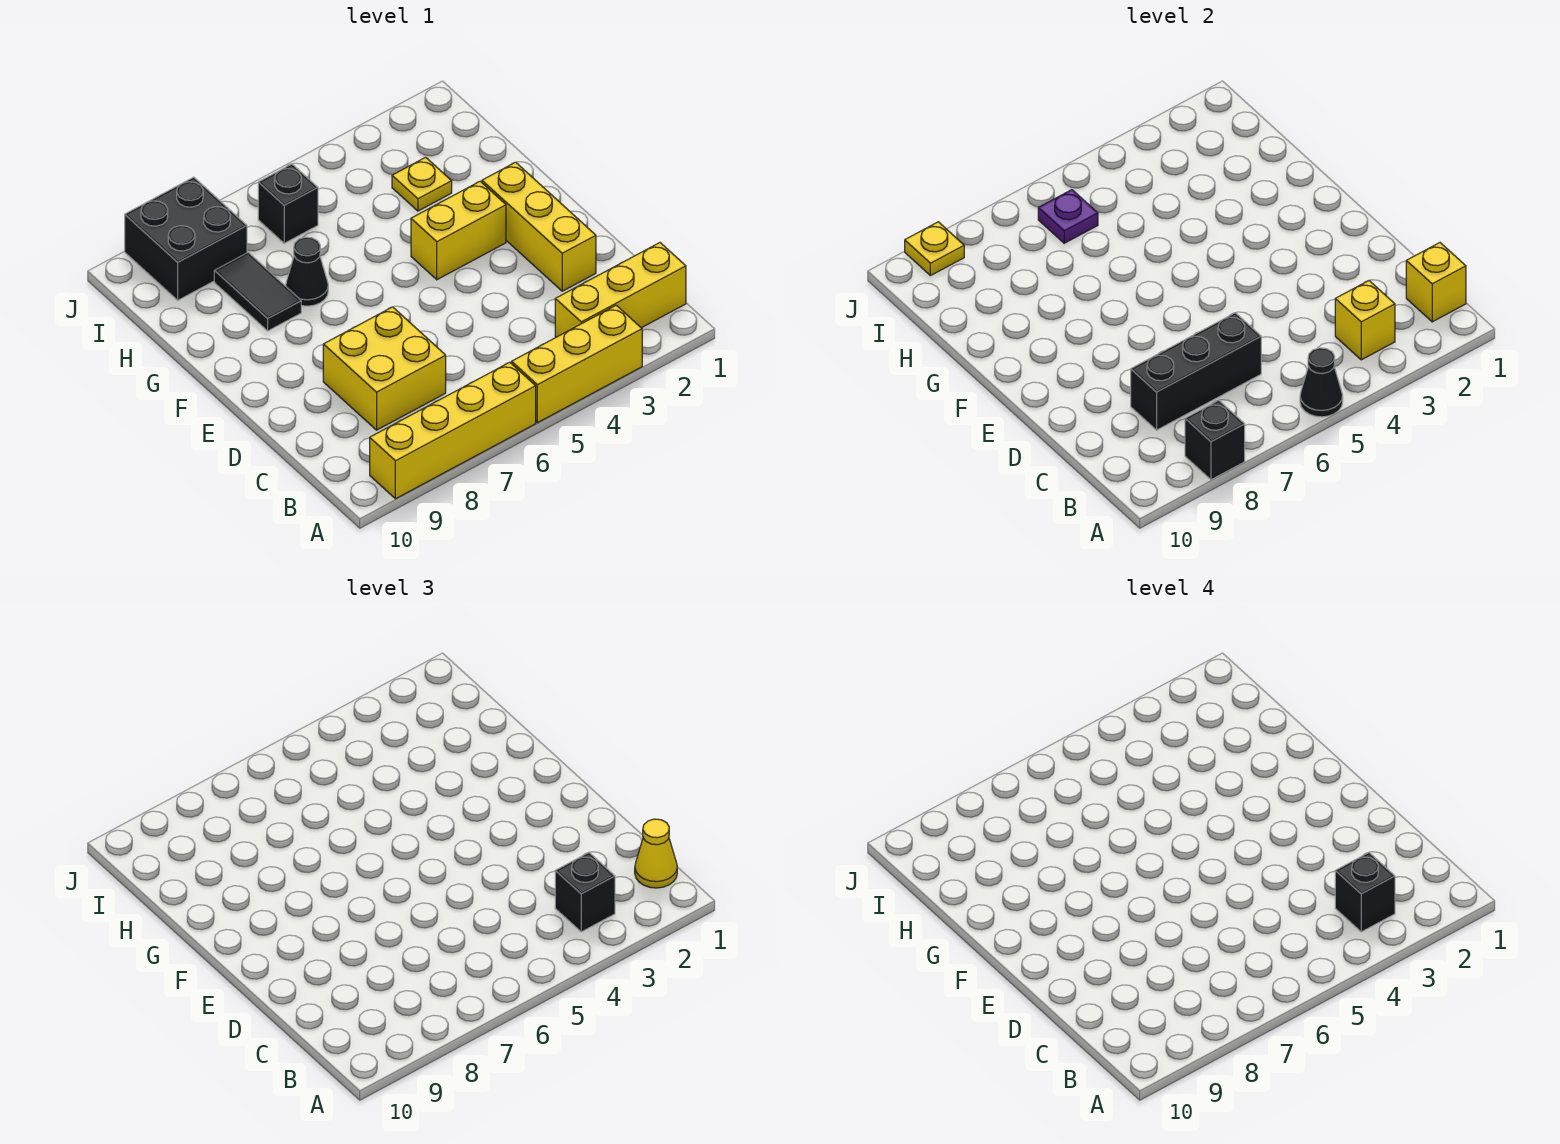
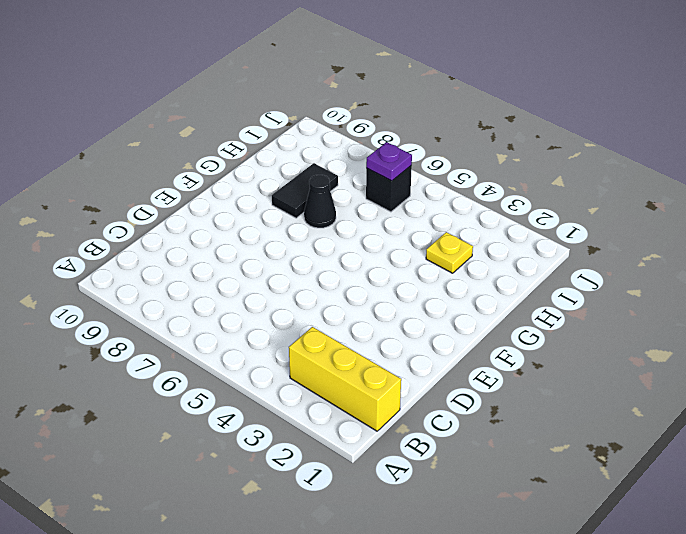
none -> yellow 1x3 brick [512,305,642,423]
none -> yellow 1x4 brick [370,362,536,499]
none -> yellow 2x2 brick [323,307,446,430]

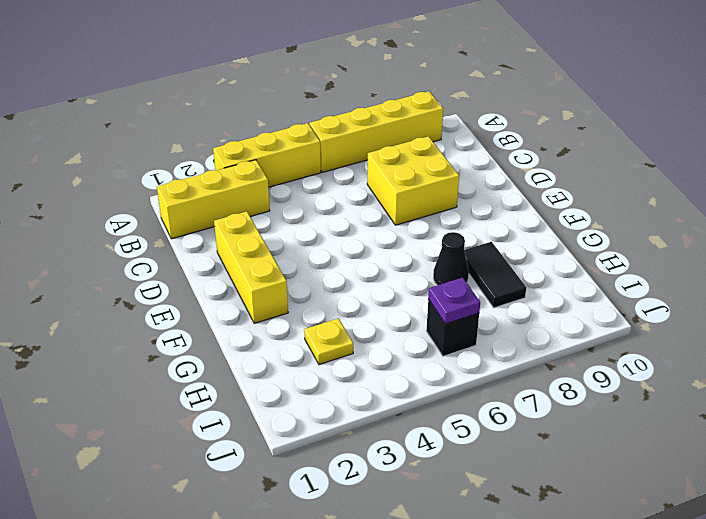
none -> yellow 1x2 brick [411,181,506,280]
none -> black 2x2 brick [125,177,247,300]
none -> black 1x1 cone [1300,348,1343,417]

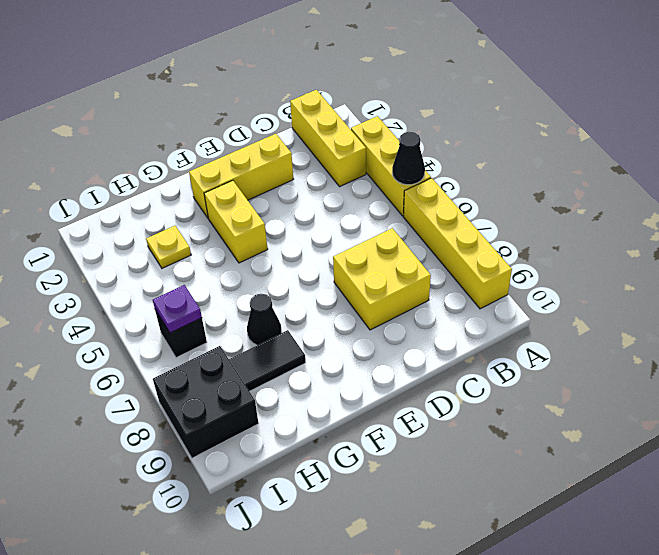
none -> black 1x1 brick [1185,400,1245,480]
none -> yellow 1x1 brick [1406,243,1466,322]
none -> yellow 1x1 brick [1335,281,1395,360]

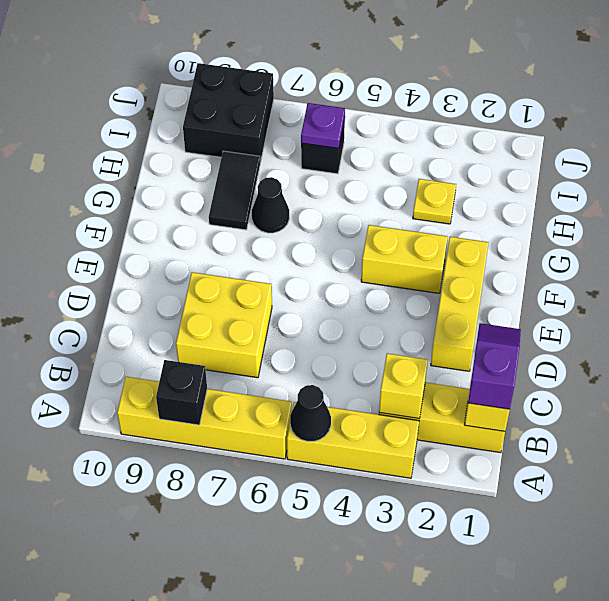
purple 1x2 slope [468,323,521,409] -> yellow 1x1 cone [635,819,677,888]
none -> black 1x3 brick [1131,313,1261,430]
none -> yellow 1x1 plate [905,222,964,276]
none -> black 1x1 brick [555,853,615,932]

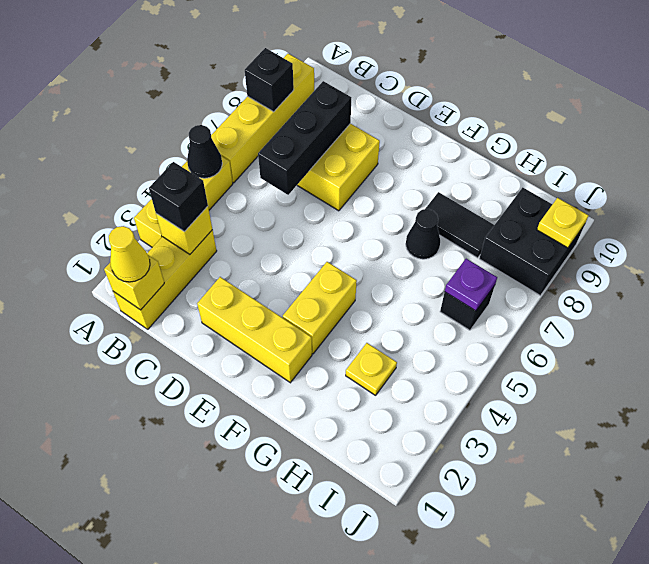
none -> black 1x1 brick [1335,853,1395,932]

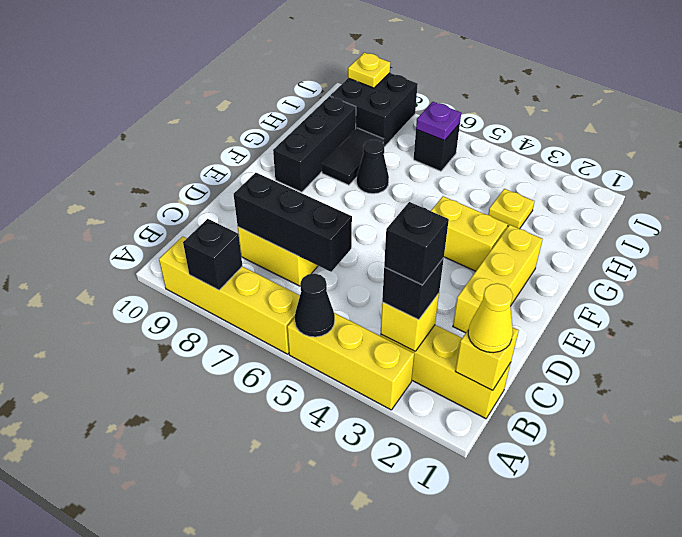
black 1x3 brick [273,96,356,192] -> none

